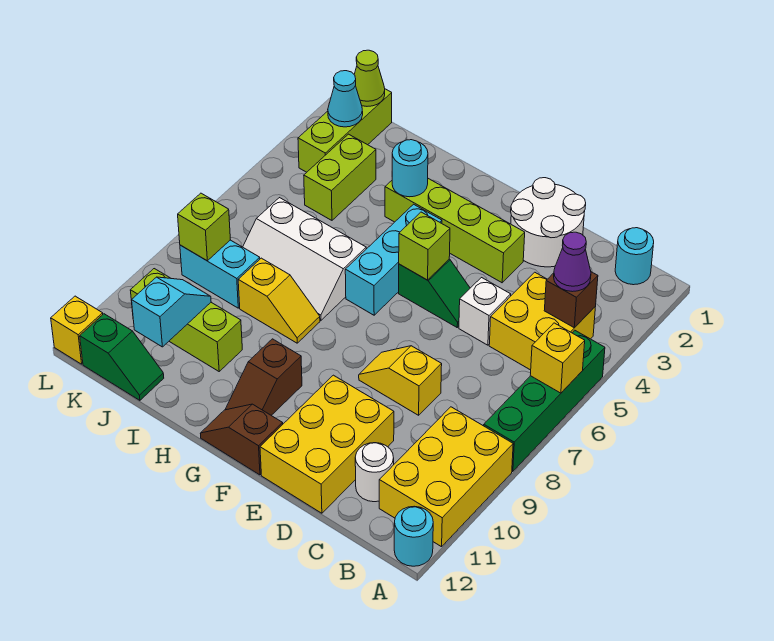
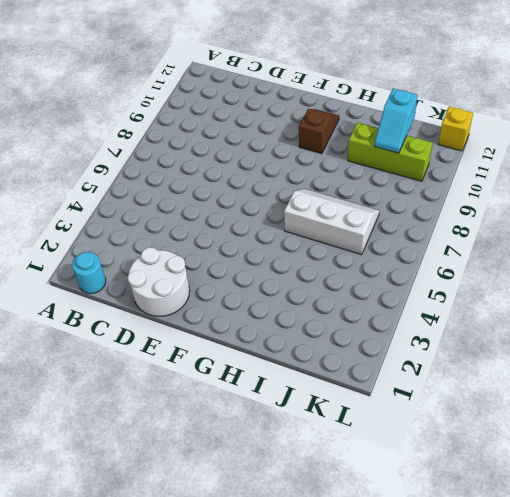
none -> green 1x4 brick [484,330,605,471]
none -> yellow 2x3 brick [379,407,513,547]
none -> cyan 1x1 round brick [394,506,433,566]
none -> yellow 2x2 brick [489,272,595,370]

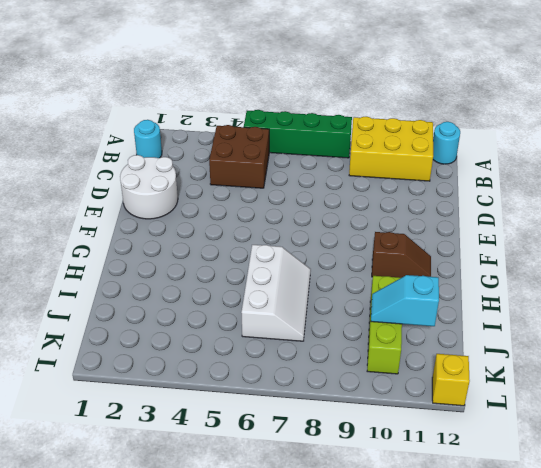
brown 2x2 brick [209,125,269,188] -> yellow 2x2 brick [489,272,595,370]
none -> white 1x1 round brick [355,443,394,502]
none -> white 1x1 brick [459,278,511,345]
none -> yellow 1x2 slope [359,346,442,415]
none -> yellow 2x3 brick [260,375,394,513]

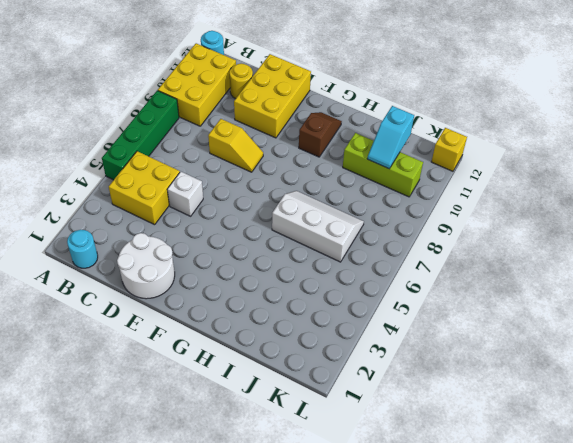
yellow 1x1 round brick [230,64,253,99] -> white 1x1 round brick [355,443,394,502]
none -> lime 1x4 brick [385,179,525,283]
none -> green 1x2 slope [399,259,470,327]
none -> brown 1x2 slope [200,404,283,475]
none -> cyan 1x3 brick [345,204,442,315]

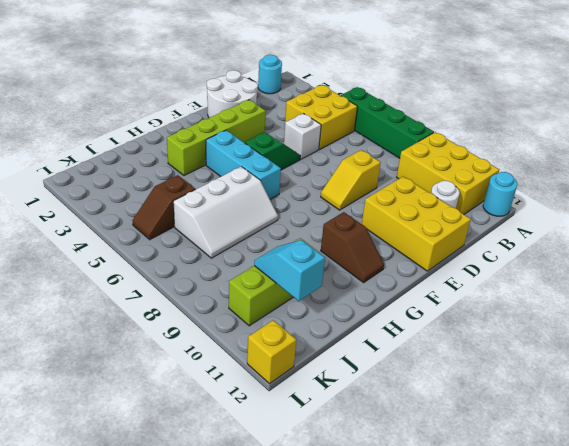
brown 1x2 slope [133,175,195,240] -> brown 1x2 slope moved to [200,404,283,475]
none -> yellow 1x2 slope [238,258,320,343]
none -> lime 1x2 brick [304,134,376,220]
none -> cyan 1x2 brick [180,240,260,308]
none -> green 1x2 slope [80,314,164,400]

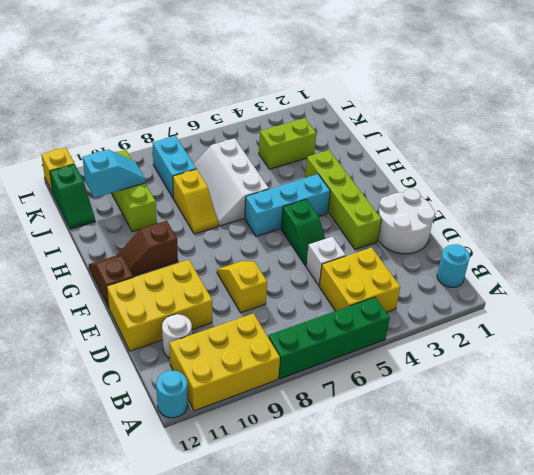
none -> lime 1x3 brick [298,89,392,172]
none -> yellow 1x1 brick [530,323,585,393]
none -> brown 1x1 brick [544,272,598,328]
none -> lime 1x1 brick [399,212,450,280]

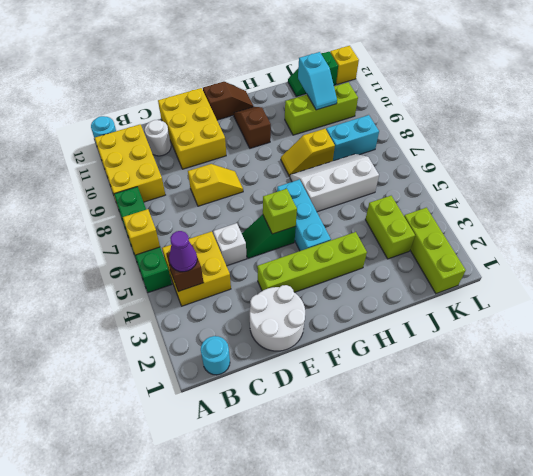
none -> cyan 1x1 round brick [392,140,428,197]
none -> lime 1x1 cone [354,50,385,106]
none -> cyan 1x1 cone [328,71,363,127]
none -> lime 1x1 brick [178,193,230,261]

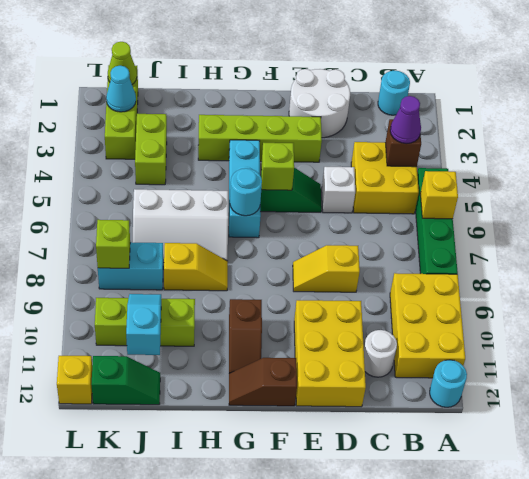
cyan 1x1 round brick [230,168,262,216] -> cyan 1x1 round brick moved to [392,140,428,197]

